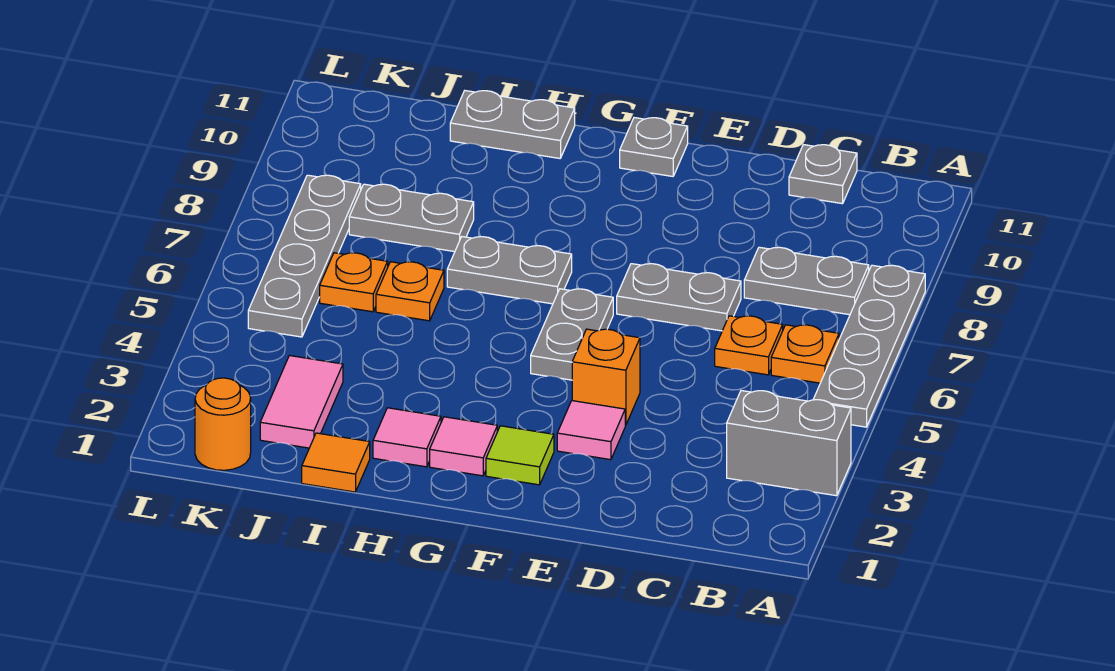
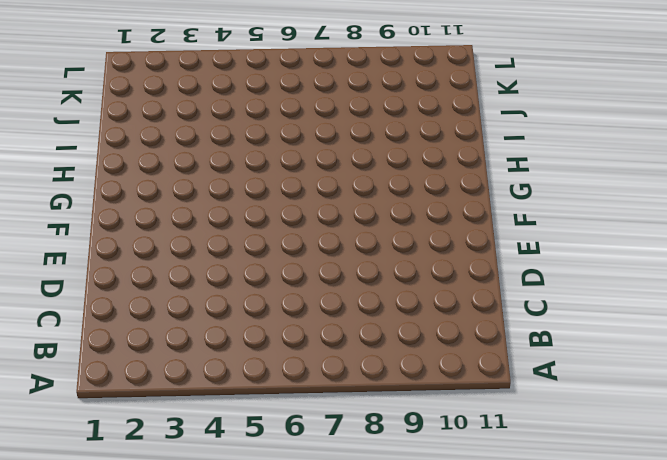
none -> grey 1x2 brick [727,391,851,496]
none -> grey 1x4 plate [813,265,925,427]
none -> orange 1x1 plate [771,325,839,383]

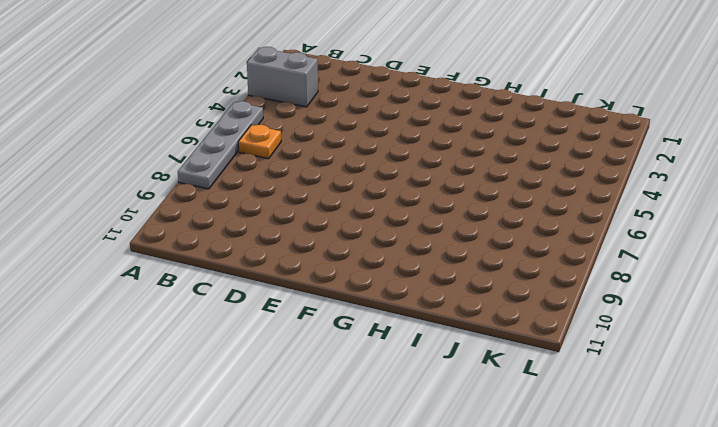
none -> grey 1x2 plate [744,247,869,315]
none -> orange 1x1 plate [715,316,783,375]
none -> grey 1x1 plate [789,145,857,204]

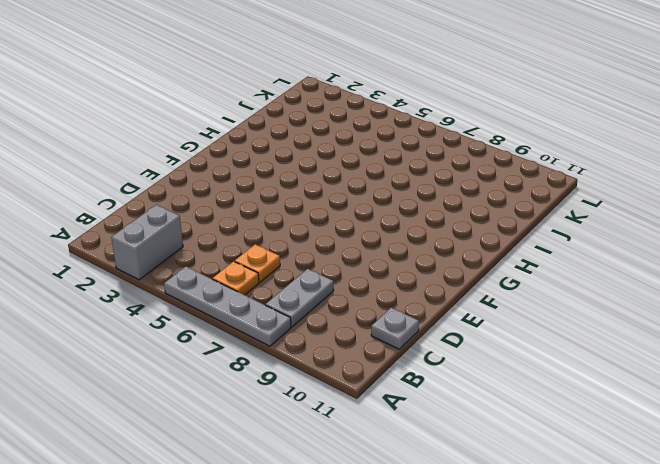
none -> grey 1x2 plate [617,264,741,331]
none -> pink 1x1 tile [557,401,625,460]
none -> orange 1x1 brick [572,329,640,425]

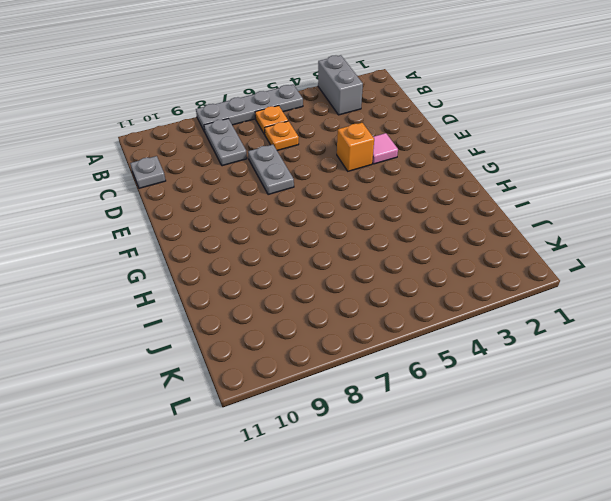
none -> lime 1x1 tile [486,426,554,485]
none -> grey 1x2 plate [531,289,613,380]
none -> grey 1x1 plate [620,118,688,176]

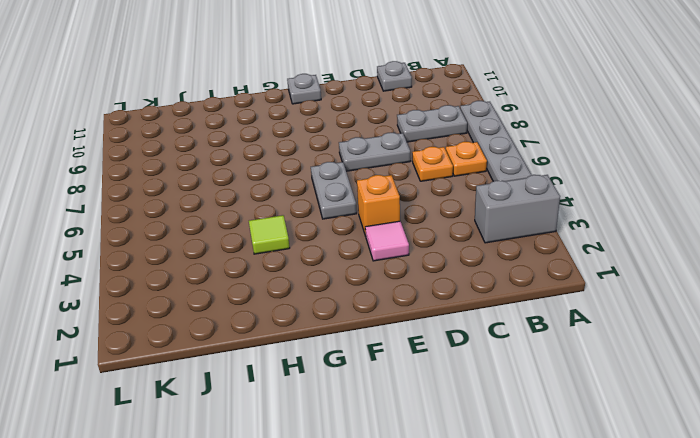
lime 1x1 tile [249,215,290,254] -> lime 1x1 tile moved to [486,426,554,485]
none -> pink 1x1 tile [430,417,497,476]
none -> grey 1x2 plate [447,237,572,304]
none -> pink 1x1 tile [373,408,441,467]

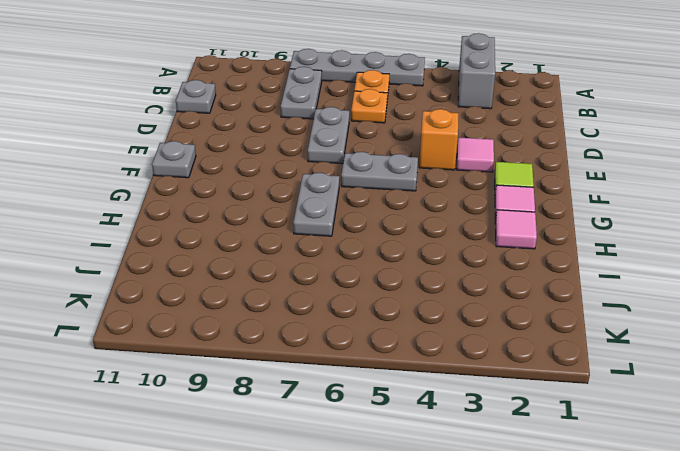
none -> grey 1x2 plate [450,91,575,158]
none -> orange 1x1 tile [302,433,370,492]
none -> orange 1x1 plate [376,262,444,321]

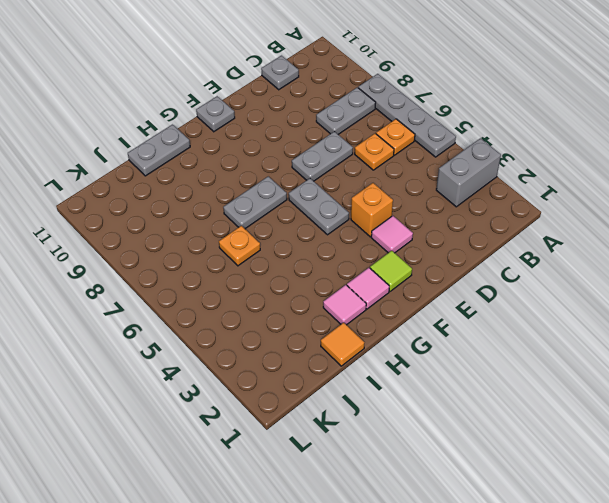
none -> grey 1x2 plate [349,184,474,252]
none -> pink 1x2 tile [260,356,343,448]
none -> orange 1x1 plate [320,253,388,312]

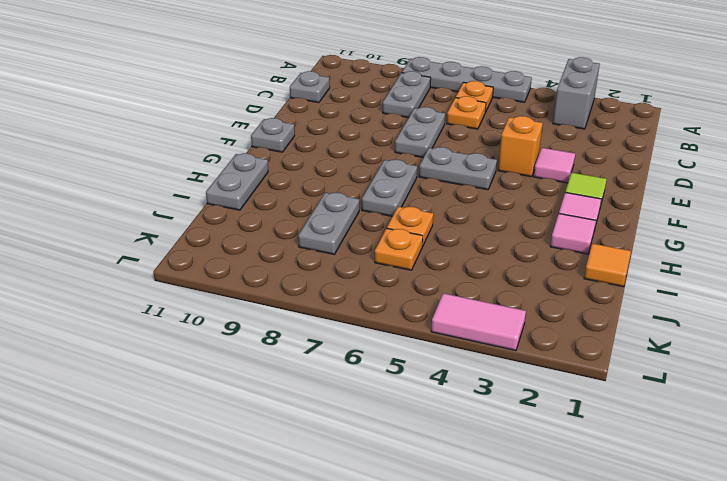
pink 1x2 tile [431,293,526,351] -> pink 1x2 tile moved to [260,356,343,448]
none -> orange 1x1 round brick [195,378,251,470]
none -> grey 1x4 plate [248,175,361,337]

